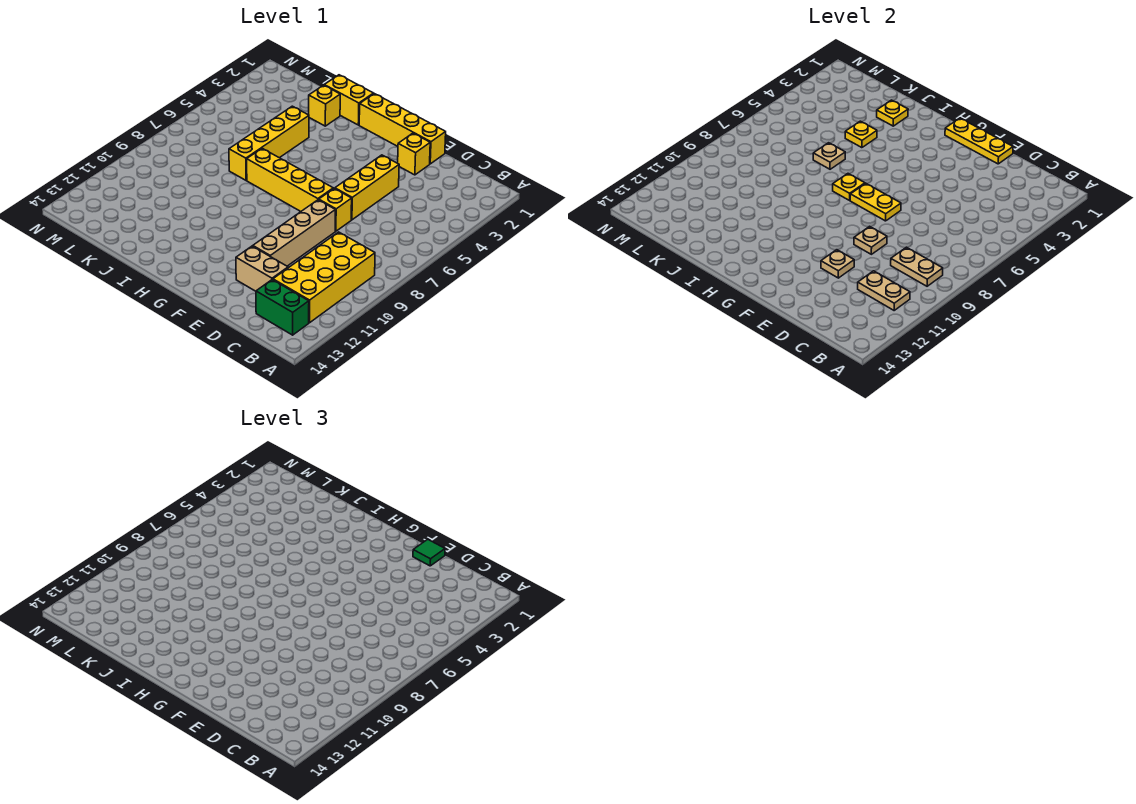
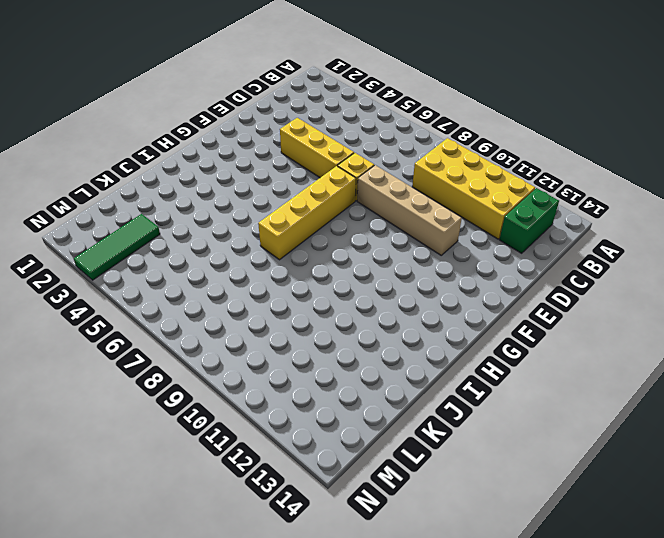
green 1x3 tile [74,214,160,280] -> none
none -> tan 1x2 brick [236,246,288,291]
none -> yellow 1x4 brick [359,94,446,164]
none -> yellow 1x1 brick [398,133,430,175]

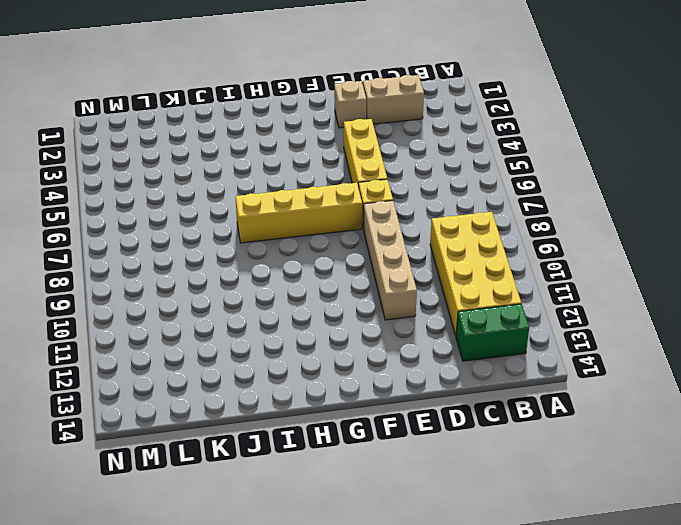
tan 1x2 brick [363,75,424,124] -> tan 1x2 brick moved to [236,246,288,291]
tan 1x1 brick [334,81,366,128] -> yellow 1x1 brick [398,133,430,175]
none -> yellow 1x4 brick [359,94,446,164]
none -> yellow 1x2 brick [324,75,374,125]
none -> yellow 1x1 brick [309,85,340,126]

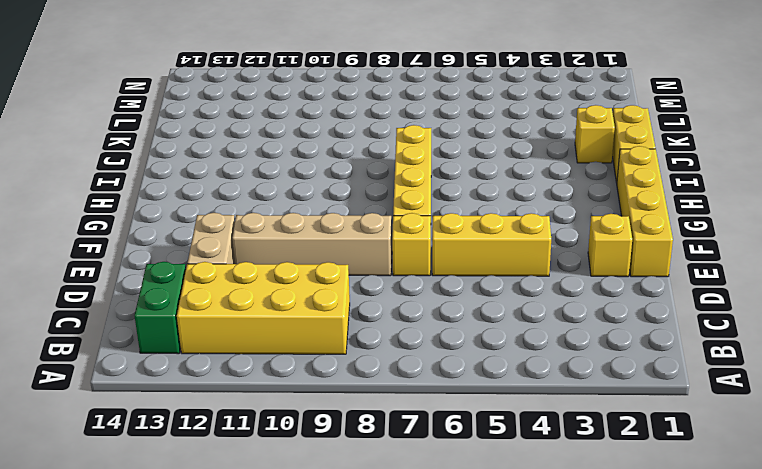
none -> yellow 1x4 brick [229,106,309,180]
none -> tan 1x2 plate [891,247,943,286]
none -> tan 1x2 plate [858,271,910,310]

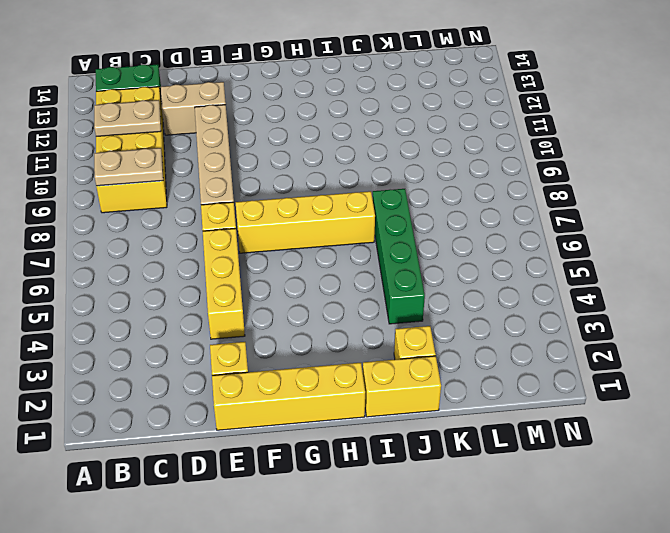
green 1x4 brick [373,189,425,324] -> yellow 1x4 brick [229,106,309,180]
none -> yellow 1x3 plate [945,118,1013,164]
none -> tan 1x1 plate [854,226,887,254]
none -> tan 1x1 plate [821,250,854,278]

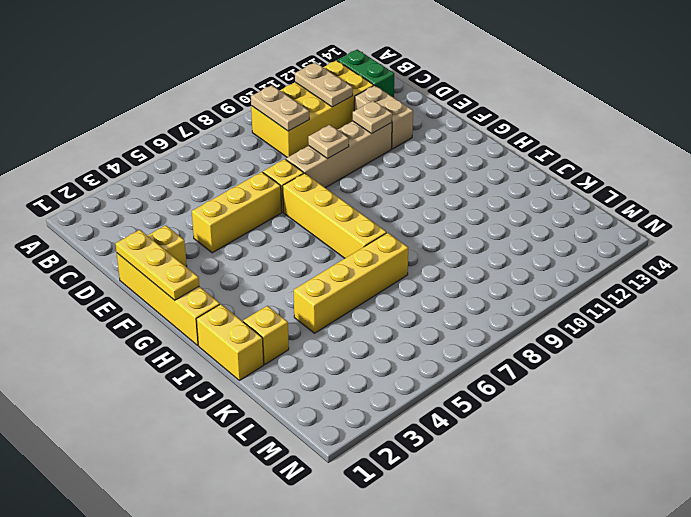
none -> yellow 1x2 plate [850,183,901,221]
none -> yellow 1x1 plate [833,174,865,200]
none -> yellow 1x1 plate [877,100,908,126]

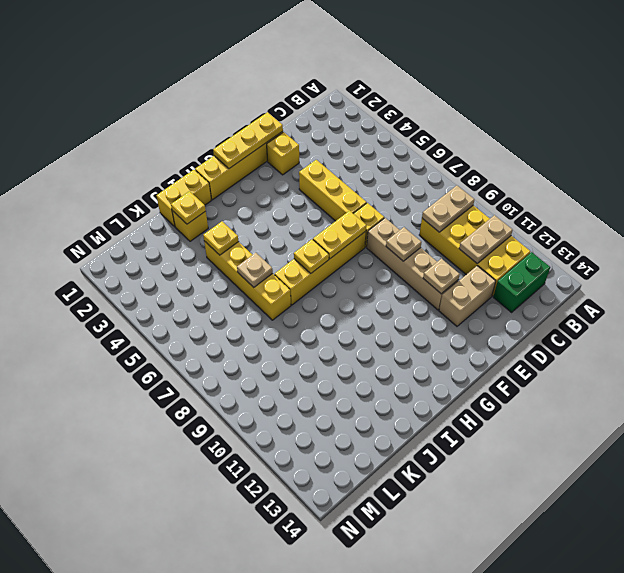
none -> green 1x1 tile [413,539,445,566]

